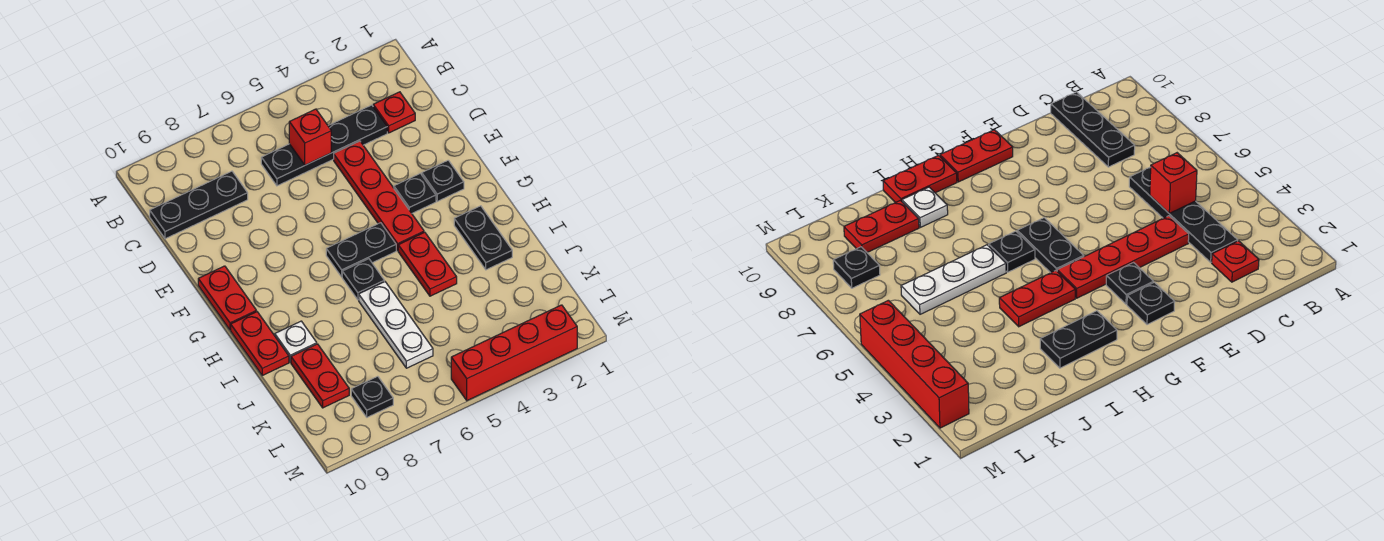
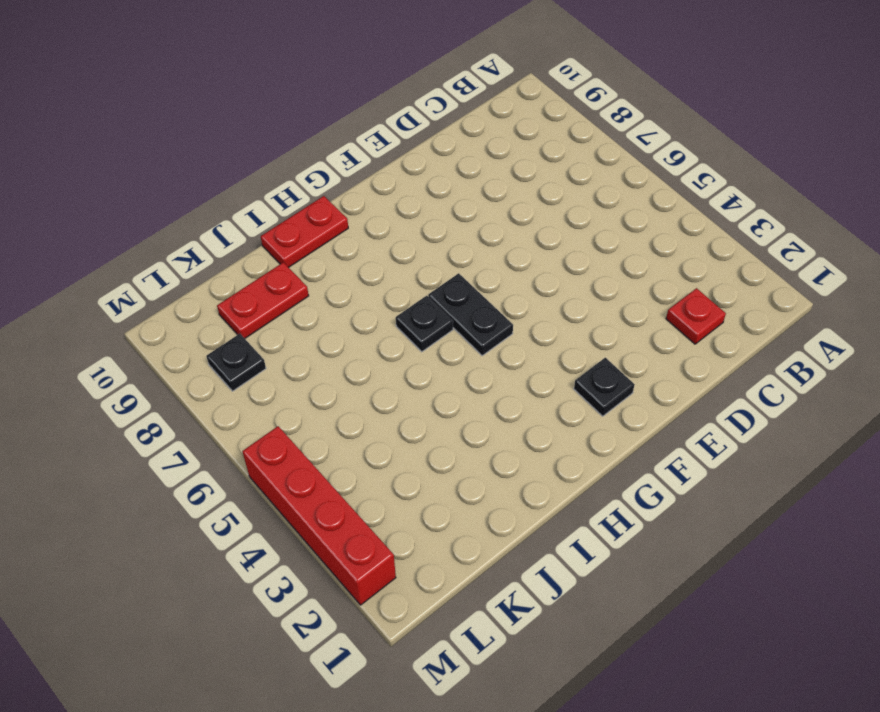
none -> black 1x4 plate [261,105,387,186]
none -> black 1x3 plate [150,171,248,239]
none -> red 1x4 plate [334,141,424,250]

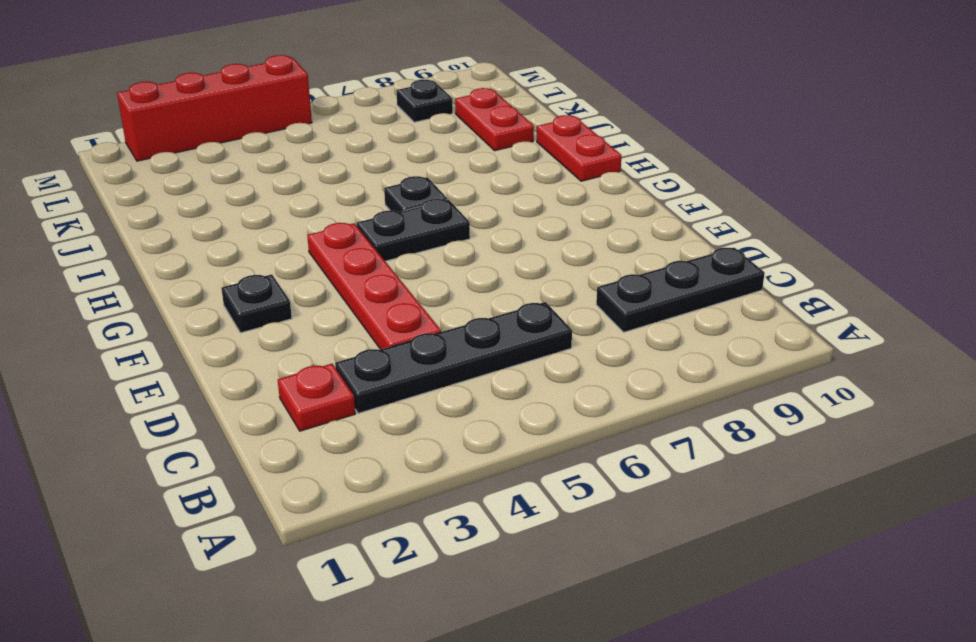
none -> black 1x1 plate [394,173,436,213]
none -> red 1x2 plate [198,266,256,330]
none -> black 1x2 plate [454,206,512,270]

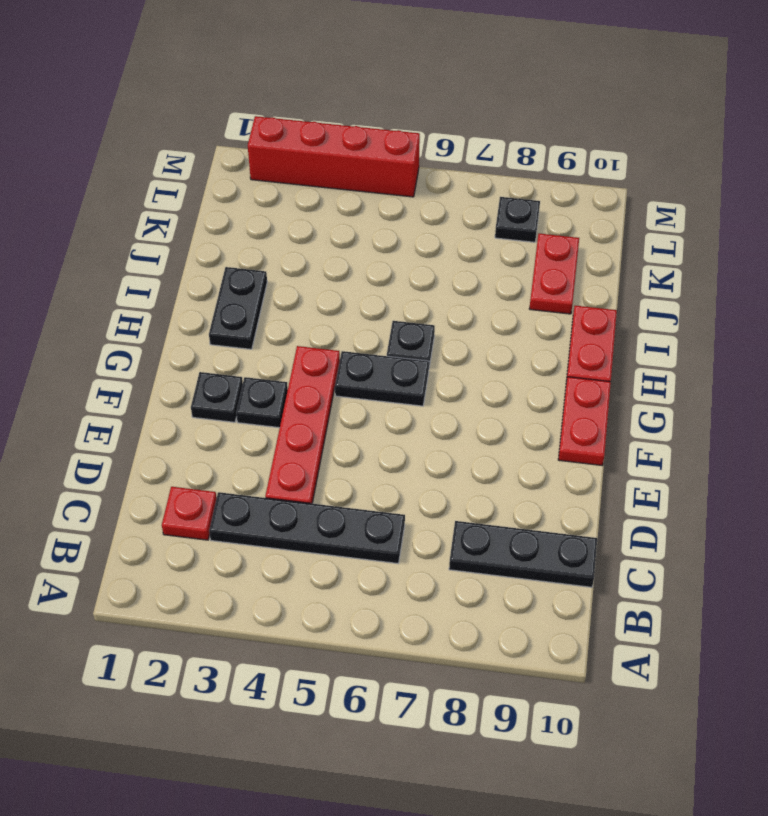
none -> red 1x2 plate [398,232,457,296]
none -> white 1x3 plate [359,282,433,368]
none -> white 1x1 plate [275,321,317,362]

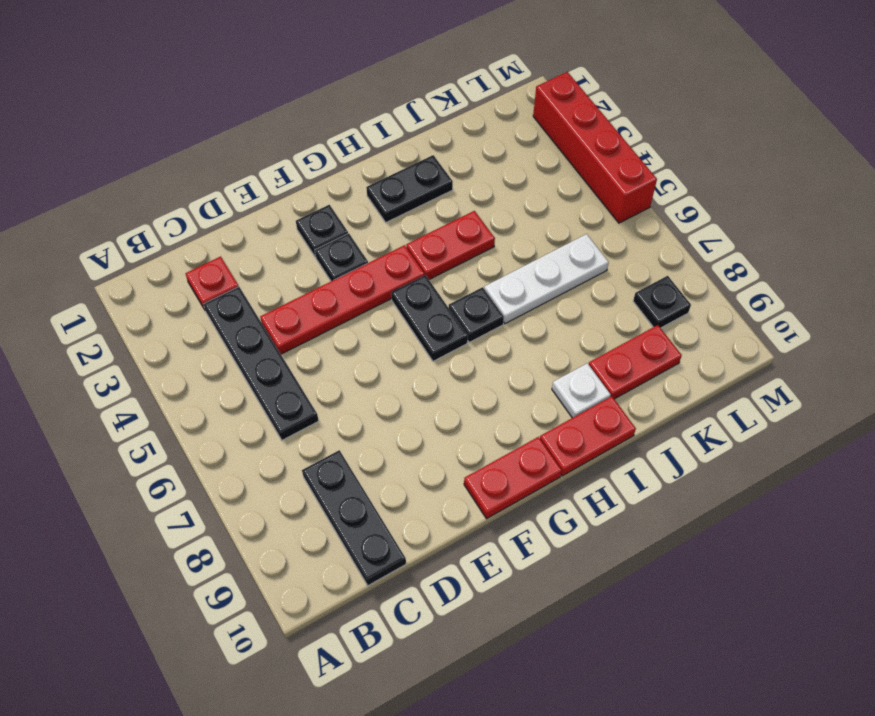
none -> red 1x1 brick [289,109,331,165]

